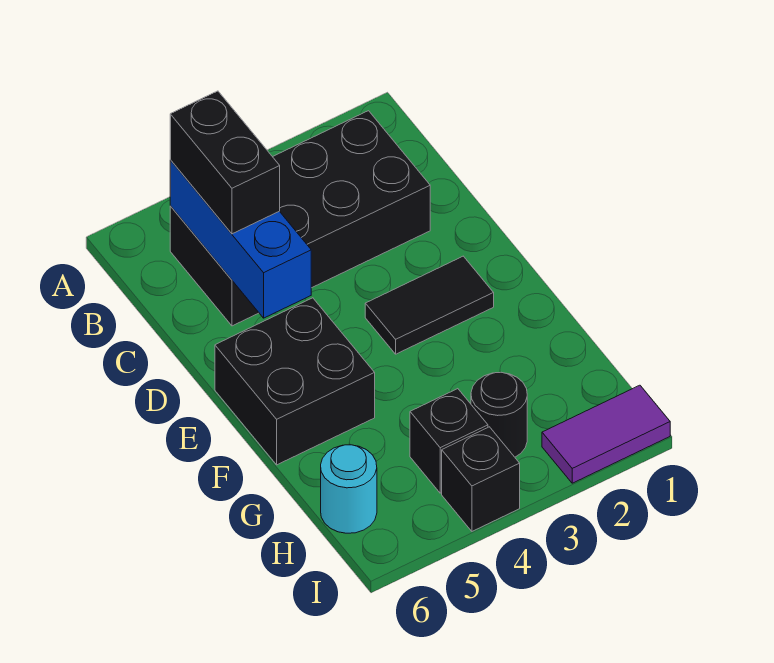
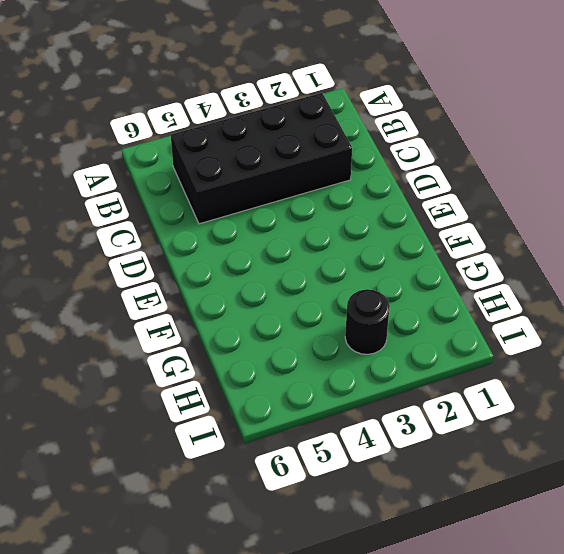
none -> black 1x2 tile [365,256,494,354]
none -> black 2x2 brick [215,298,375,465]

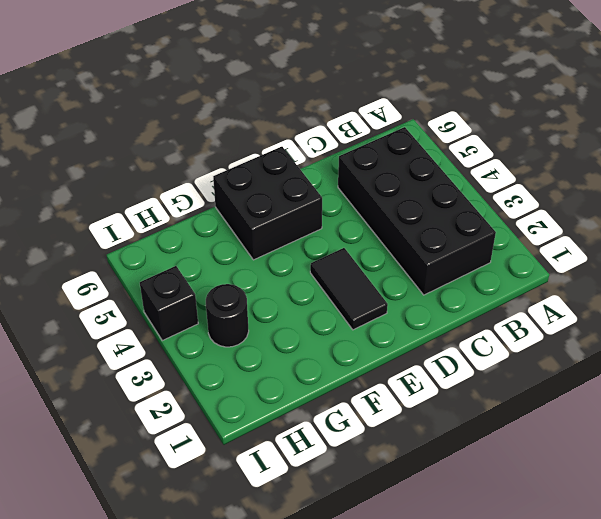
none -> black 1x1 brick [410,389,488,493]
none -> cyan 1x1 round brick [321,445,377,533]

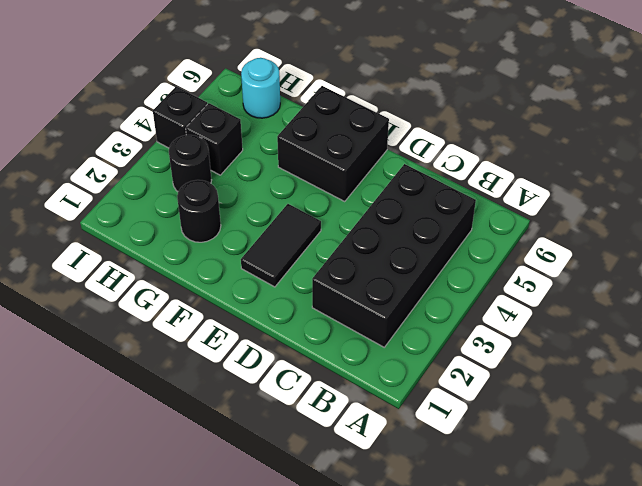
black 1x1 round brick [177,180,221,242] -> none
none -> purple 1x2 tile [542,385,670,483]
none -> blue 1x3 brick [170,160,311,318]

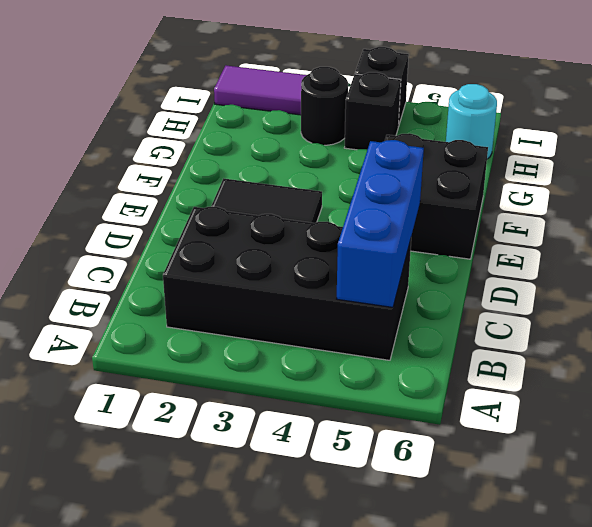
none -> black 1x2 brick [170,91,280,234]

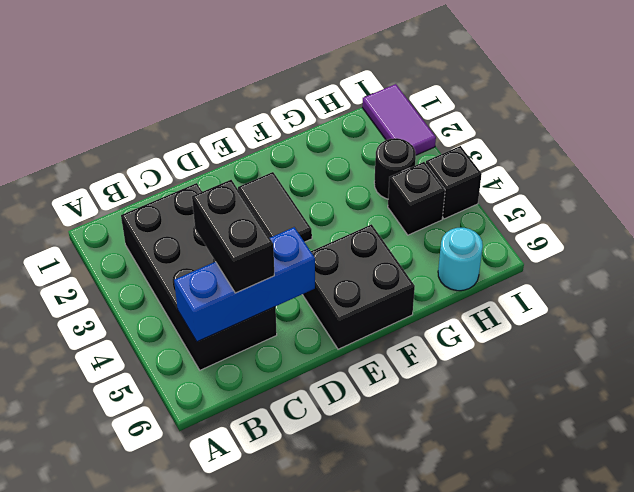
black 1x2 brick [192,180,274,293] -> black 1x2 brick turned to [170,91,280,234]

